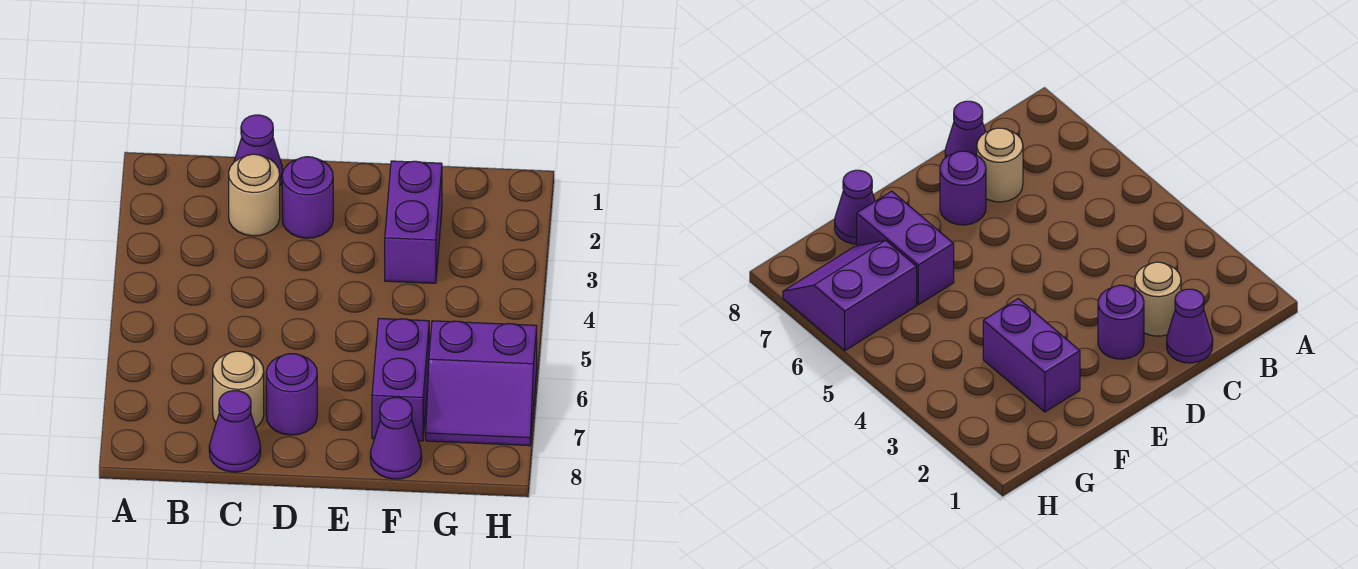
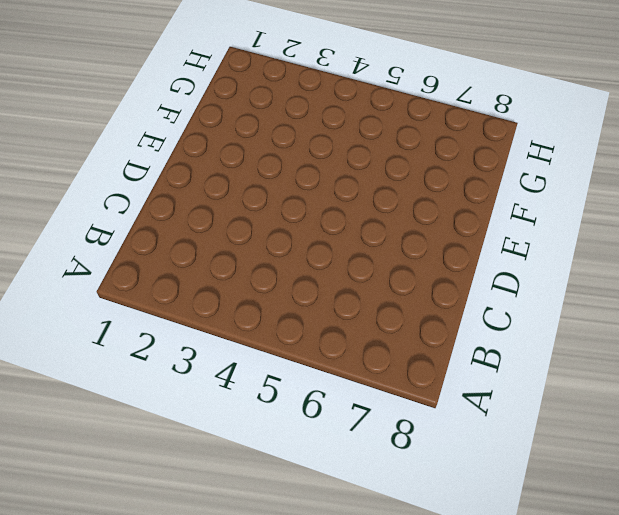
none -> purple 1x1 cone [234,115,283,185]
none -> tan 1x1 round brick [229,154,280,236]

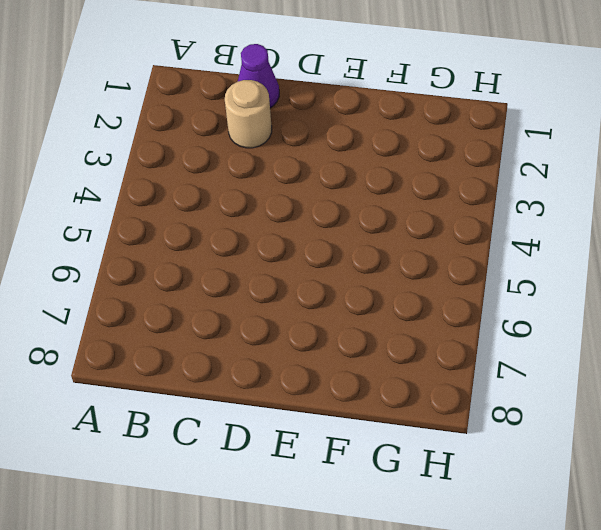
none -> tan 1x1 round brick [213,351,264,428]
none -> purple 1x1 cone [209,391,261,472]

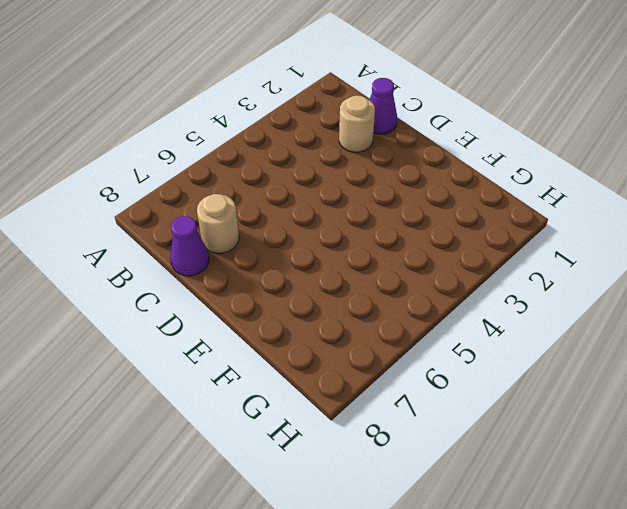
none -> purple 1x1 round brick [282,157,333,238]
none -> purple 1x1 round brick [266,354,317,435]

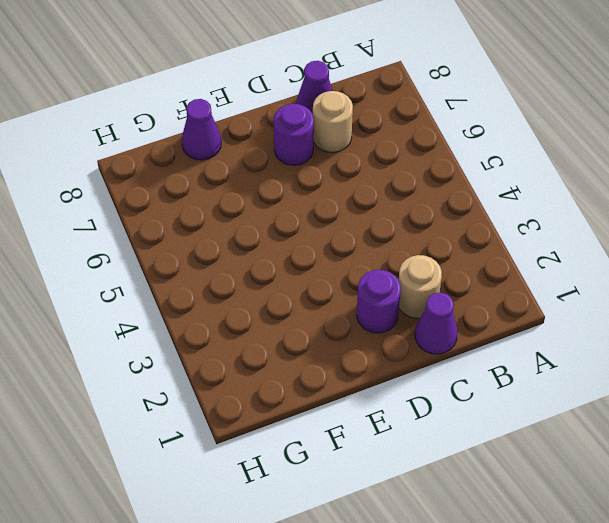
none -> purple 1x2 brick [385,161,442,283]
none -> purple 1x2 brick [372,319,429,441]

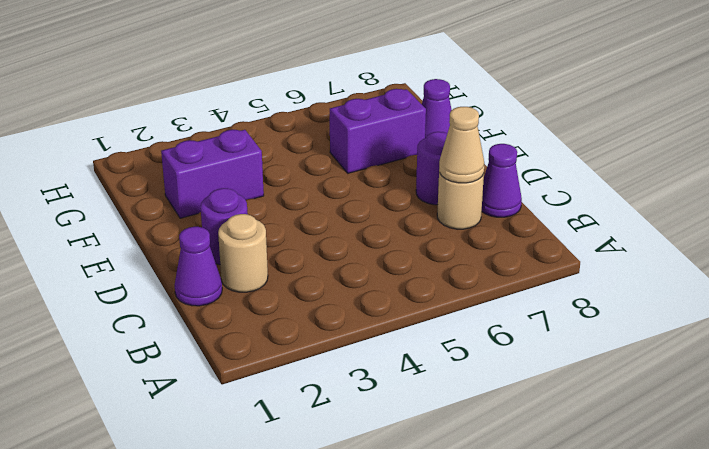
tan 1x1 cone [439,107,484,183] -> none
none -> purple 2x2 slope [426,321,537,446]

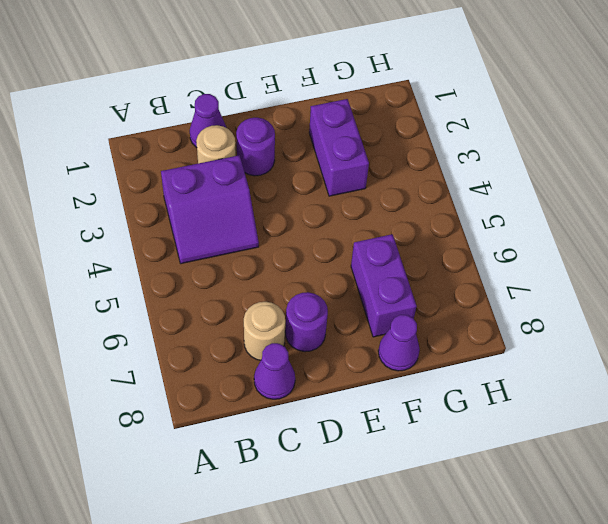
purple 2x2 slope [161,155,259,264] -> purple 2x2 slope moved to [426,321,537,446]

